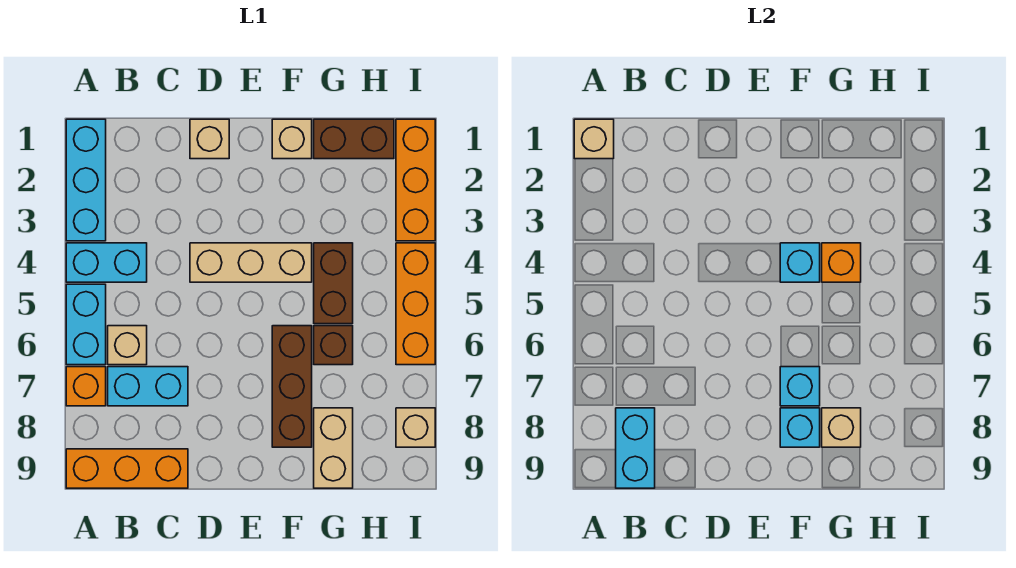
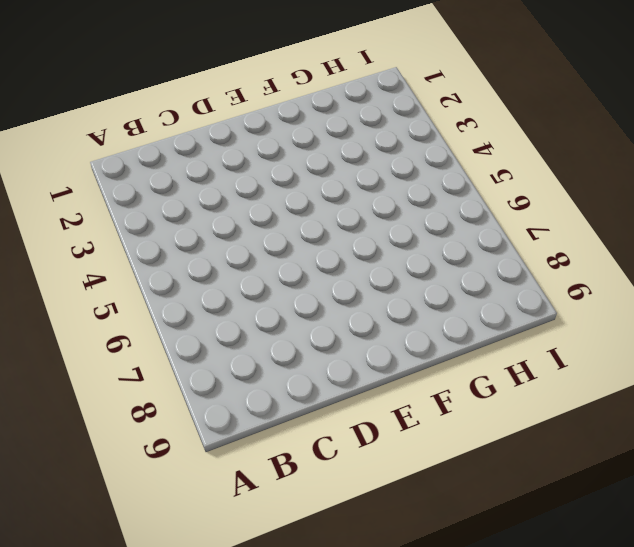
none -> cyan 1x3 brick [66,119,106,241]
none -> cyan 1x2 brick [66,243,147,282]
none -> cyan 1x2 brick [66,284,106,365]

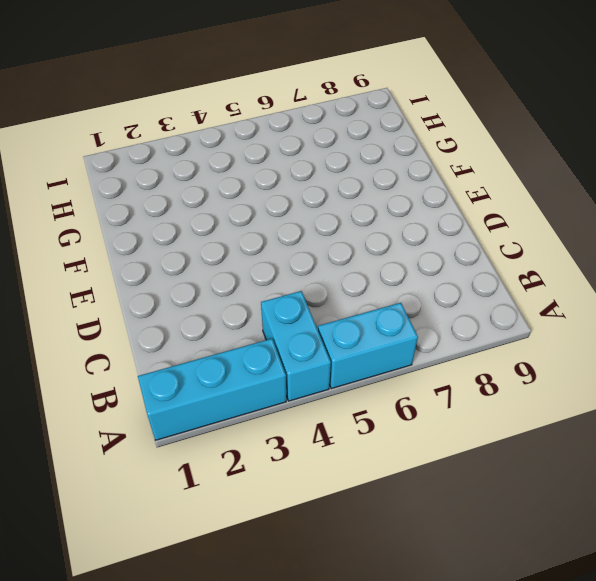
none -> orange 1x1 brick [66,367,106,406]
none -> orange 1x3 brick [66,449,188,488]
none -> tan 1x1 brick [108,326,147,365]

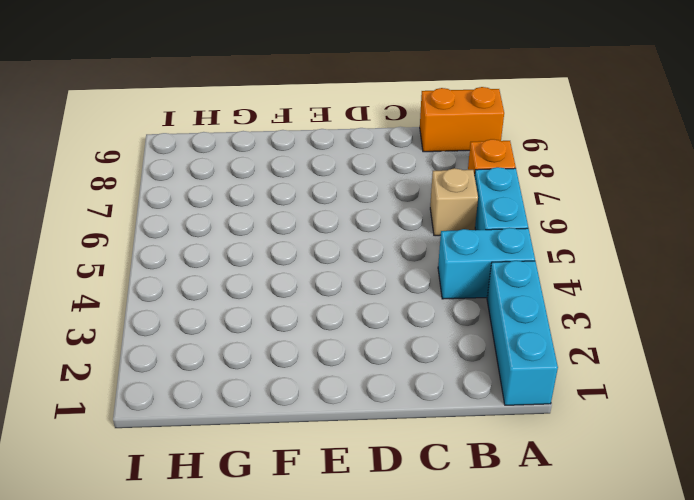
orange 1x2 brick [420,87,504,152] -> orange 1x3 brick [66,449,188,488]
none -> cyan 1x2 brick [108,367,188,406]
none -> tan 1x1 brick [190,119,229,159]
none -> tan 1x3 brick [190,243,312,282]

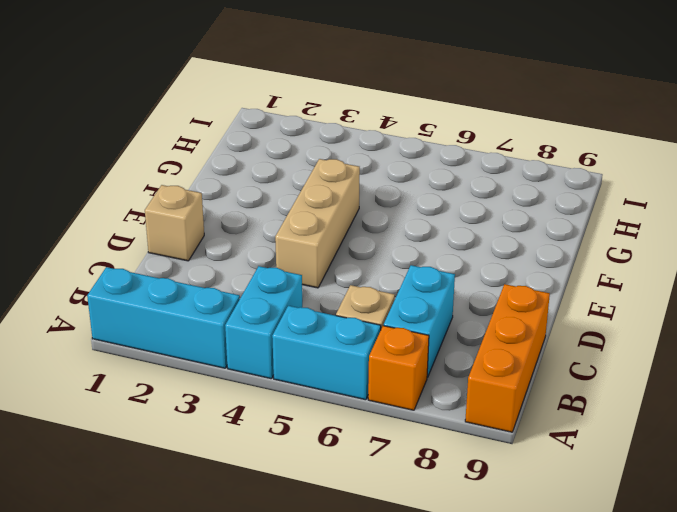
none -> tan 1x1 brick [272,119,312,159]
none -> brown 1x3 brick [272,326,312,447]
none -> brown 1x2 brick [314,119,394,159]

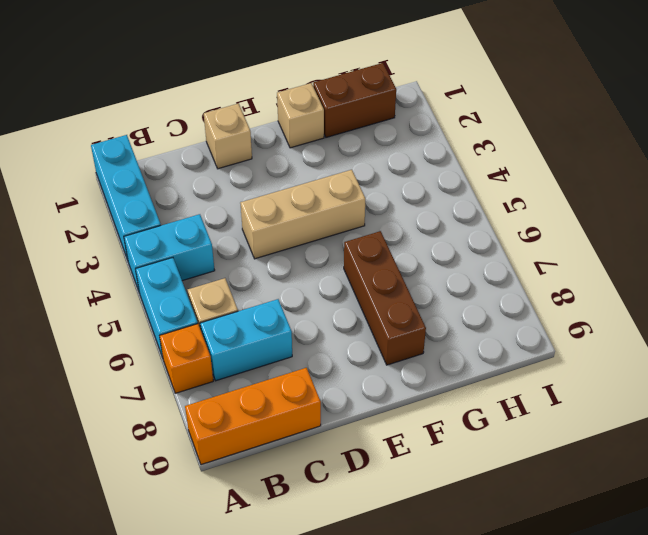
none -> brown 1x2 brick [314,243,353,324]
none -> brown 1x1 brick [314,326,353,365]
none -> tan 1x2 brick [314,408,353,488]

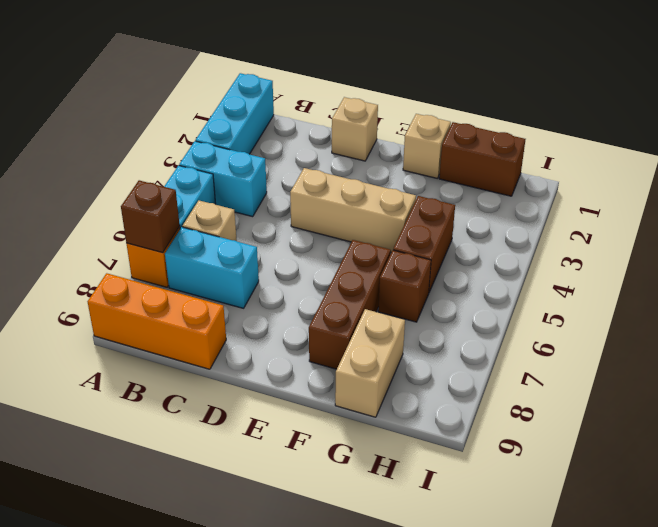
brown 1x1 brick [121,180,180,253] -> none
none -> orange 1x3 brick [396,119,435,241]
none -> orange 1x3 brick [396,243,435,365]
none -> tan 1x1 brick [396,408,435,447]

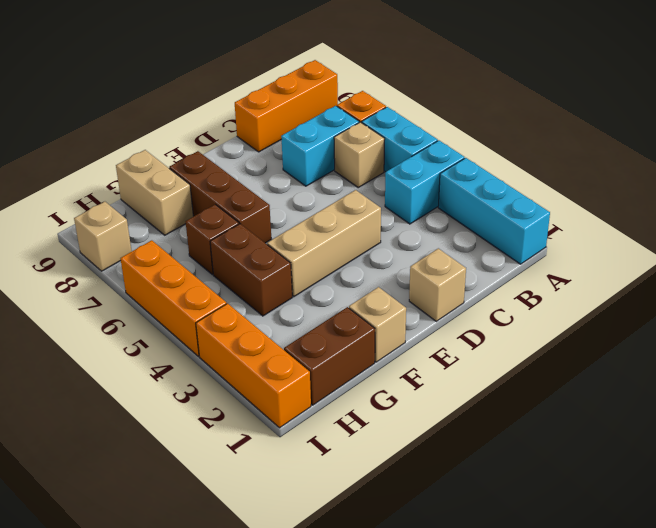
none -> tan 1x1 brick [574,119,614,159]
none -> cyan 1x2 brick [616,408,655,488]
none -> cyan 1x1 brick [780,243,820,282]

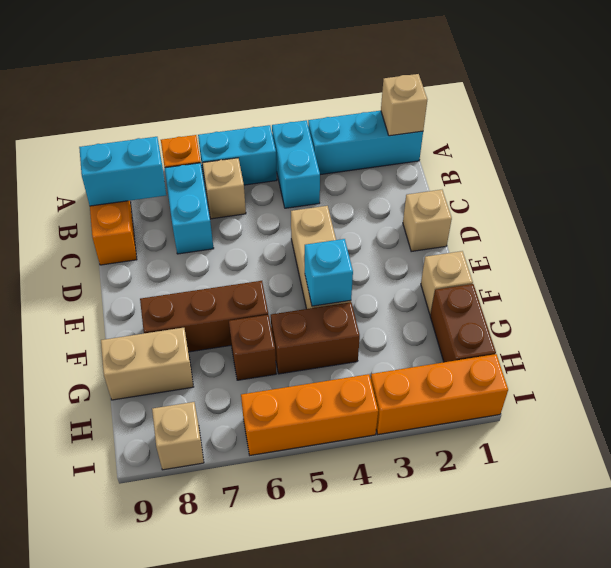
none -> cyan 1x1 brick [780,367,820,406]
none -> cyan 1x1 brick [780,408,820,447]
none -> orange 1x1 brick [822,243,861,282]

